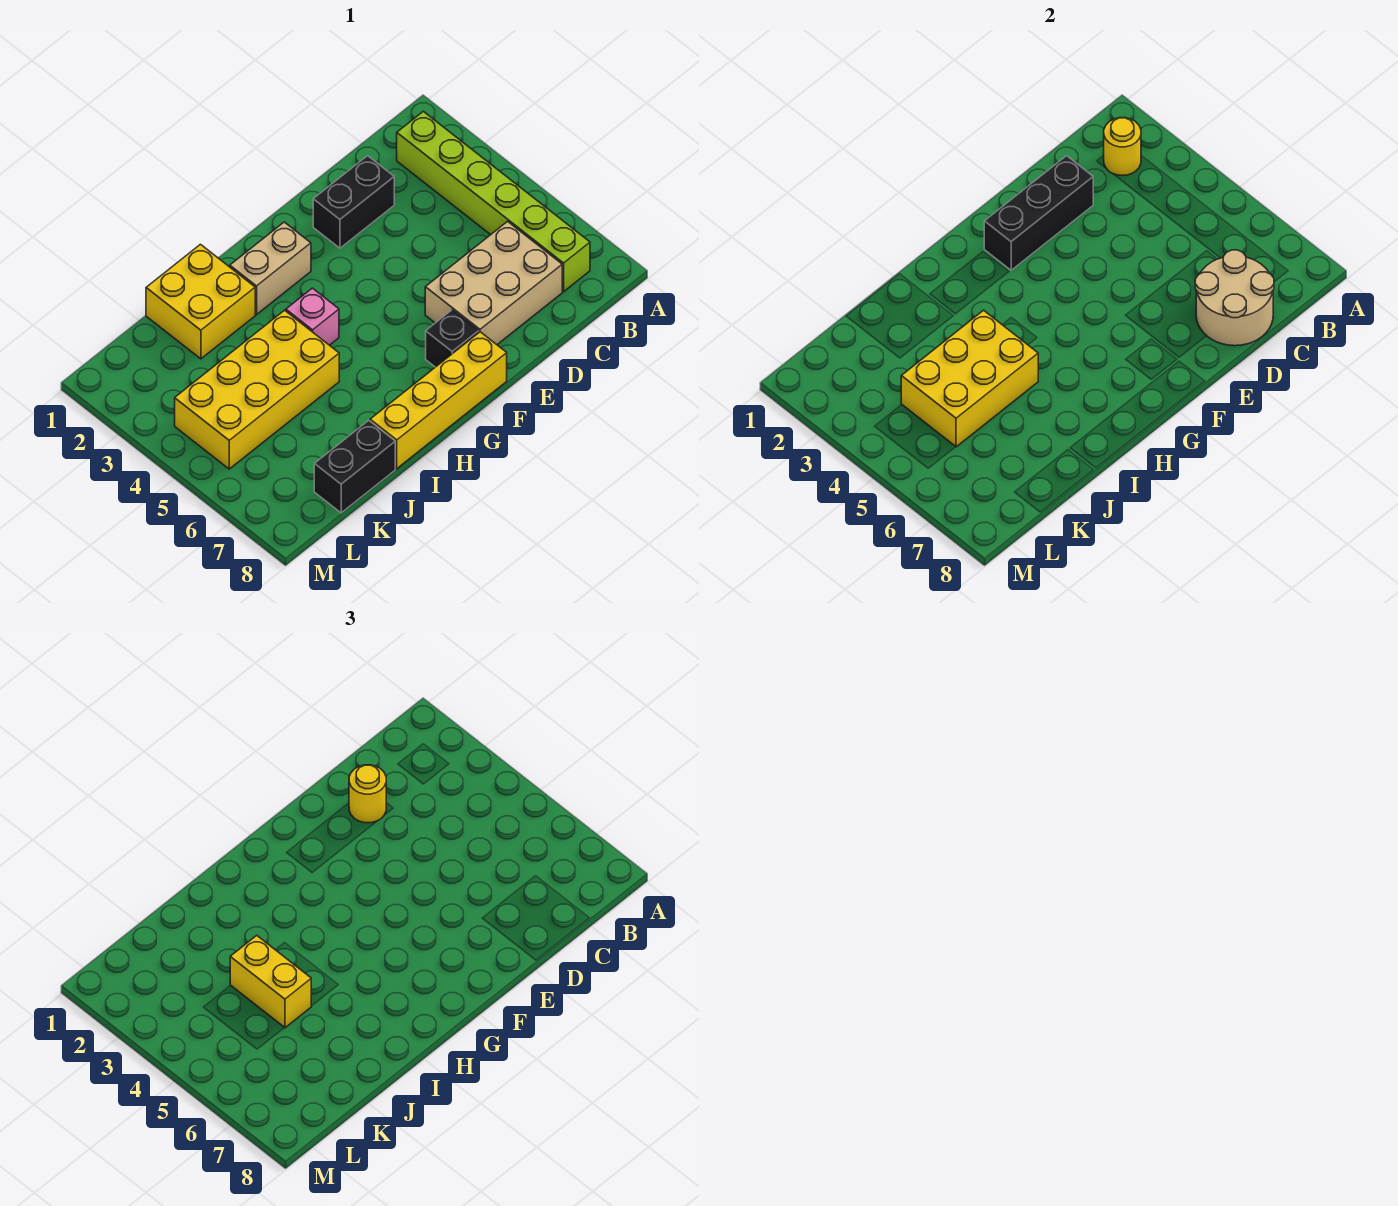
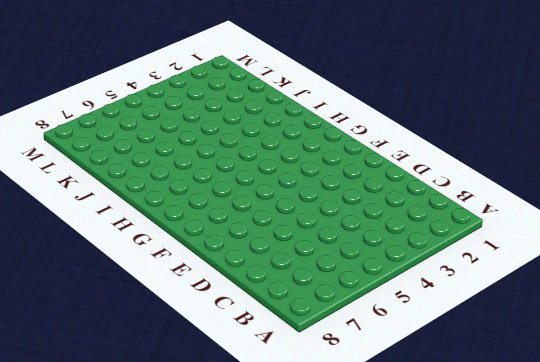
none -> lime 1x6 brick [397,111,590,292]
none -> tan 2x3 brick [425,222,562,345]
none -> black 1x2 brick [313,156,394,248]

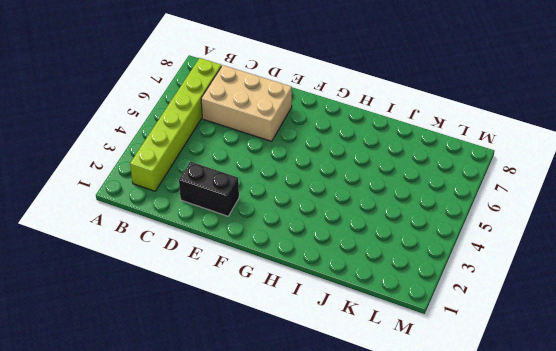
none -> black 1x1 brick [426,310,479,367]
none -> yellow 1x4 brick [370,332,507,469]
none -> tan 1x2 brick [230,222,311,315]

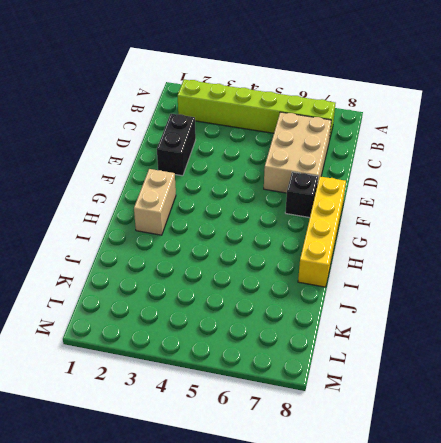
none -> pink 1x1 brick [286,288,339,345]
none -> yellow 2x2 brick [146,244,255,359]
none -> yellow 2x4 brick [175,310,339,469]

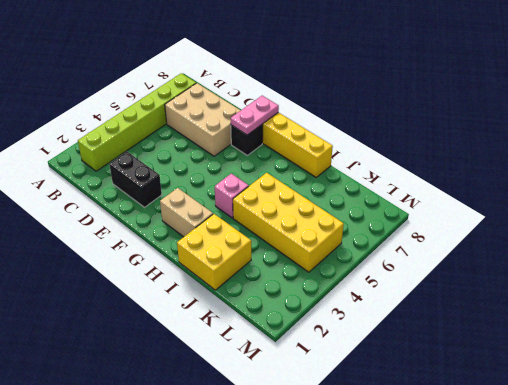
pink 1x2 plate [231,96,279,135] -> none
none -> black 1x2 brick [314,420,395,513]
none -> yellow 1x1 round brick [1104,118,1141,175]
none -> tan 2x2 round brick [1195,250,1274,346]

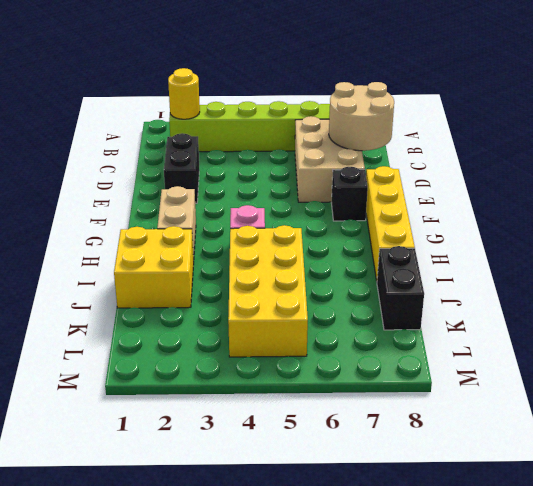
none -> black 1x3 brick [984,156,1093,270]
none -> yellow 2x3 brick [901,310,1038,447]
none -> yellow 1x1 round brick [349,765,386,823]

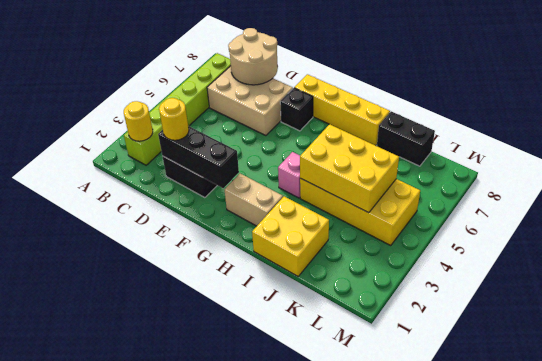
none -> yellow 1x2 brick [230,935,311,1028]

